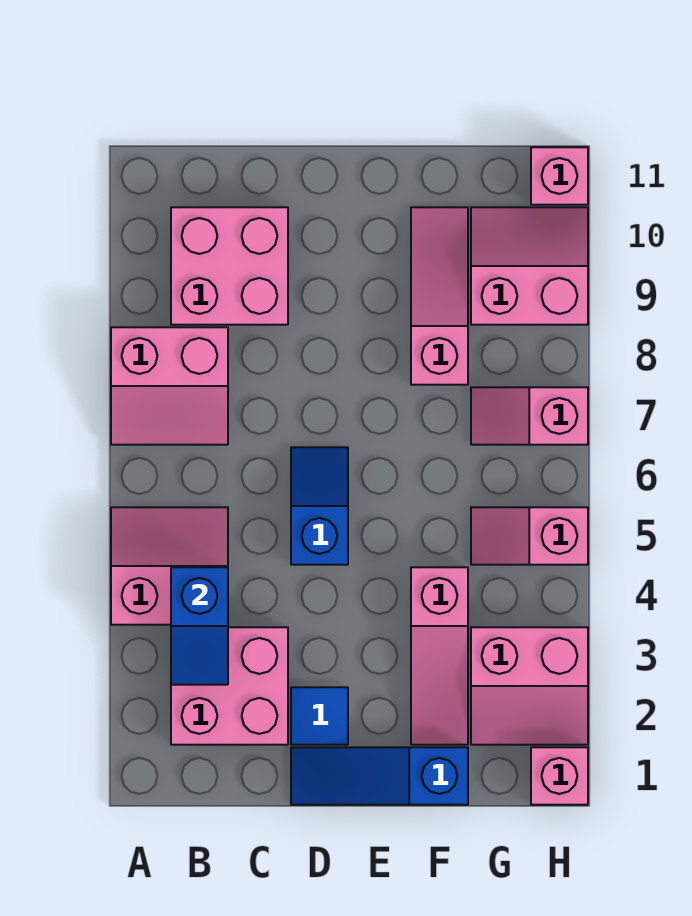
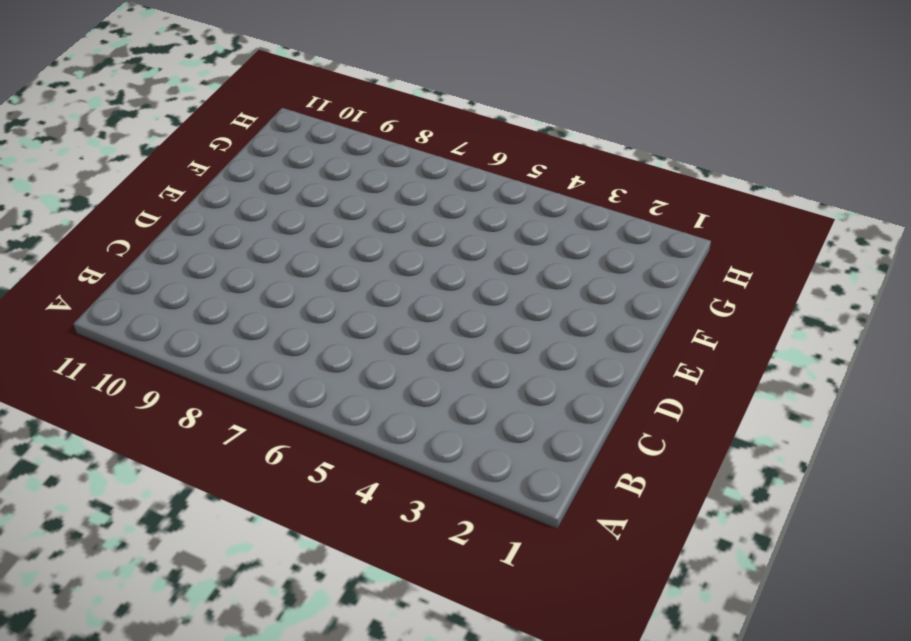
none -> pink 2x2 slope [111,507,228,625]
none -> pink 2x2 slope [111,327,228,445]
none -> pink 2x2 brick [171,627,288,745]

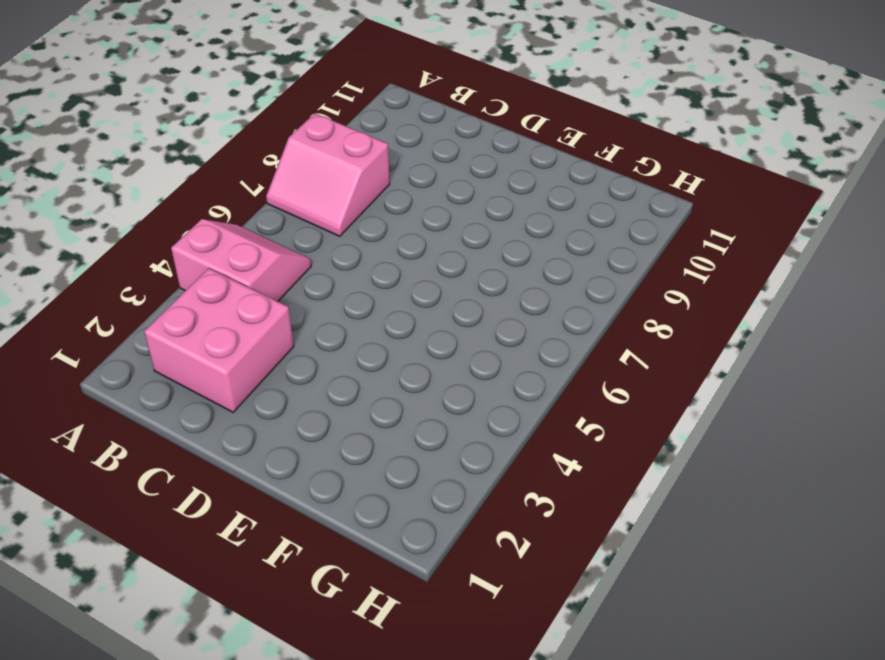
none -> pink 2x2 brick [171,207,288,325]
none -> blue 1x3 slope [291,747,468,805]
none -> blue 1x1 tile [291,687,348,745]

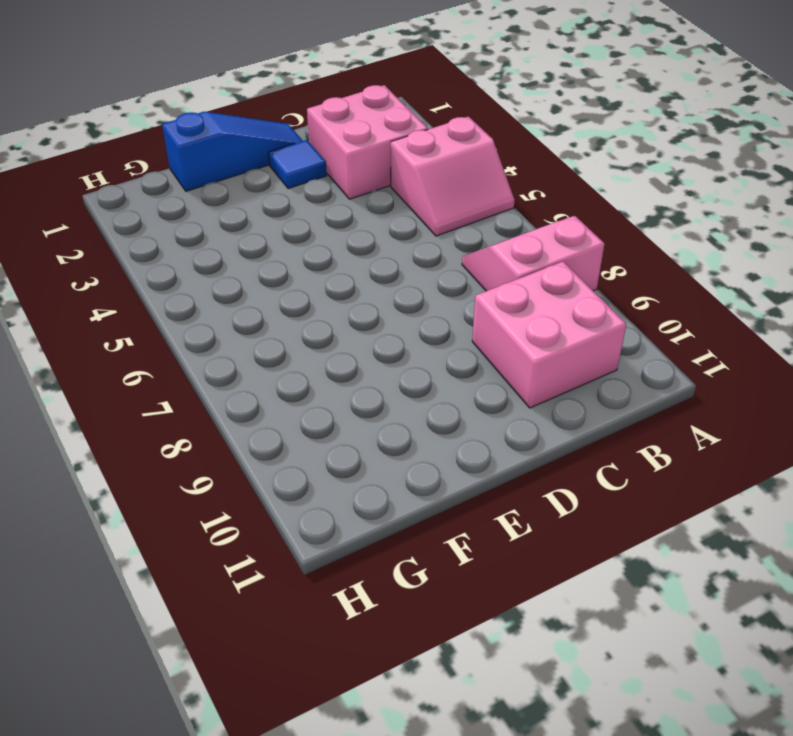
none -> blue 1x2 slope [291,447,348,565]
none -> pink 1x3 slope [411,567,468,745]
none -> pink 1x3 slope [411,207,468,385]

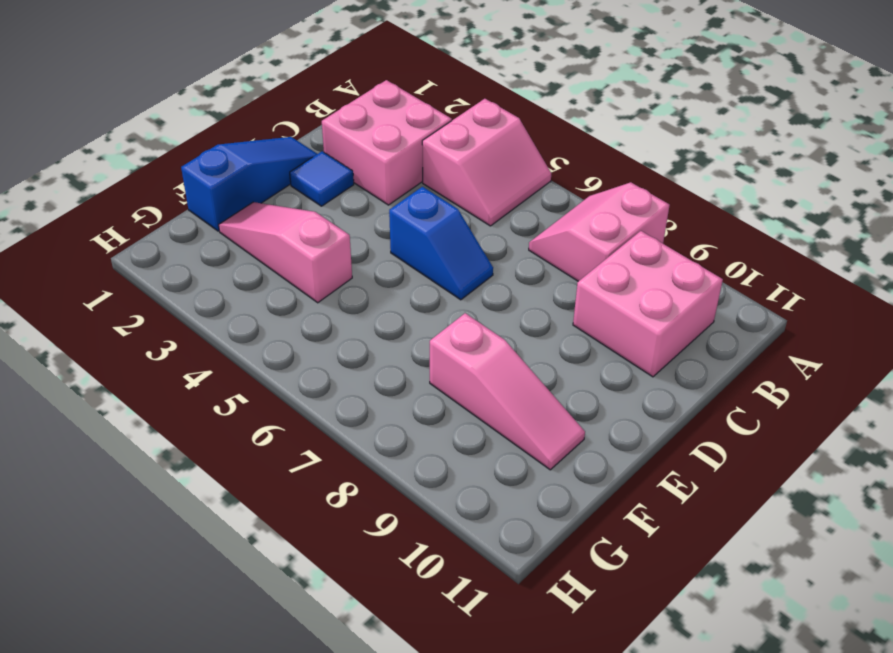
none -> pink 2x2 slope [471,627,588,745]
none -> pink 1x2 slope [471,507,588,565]
none -> pink 1x2 slope [471,387,588,445]

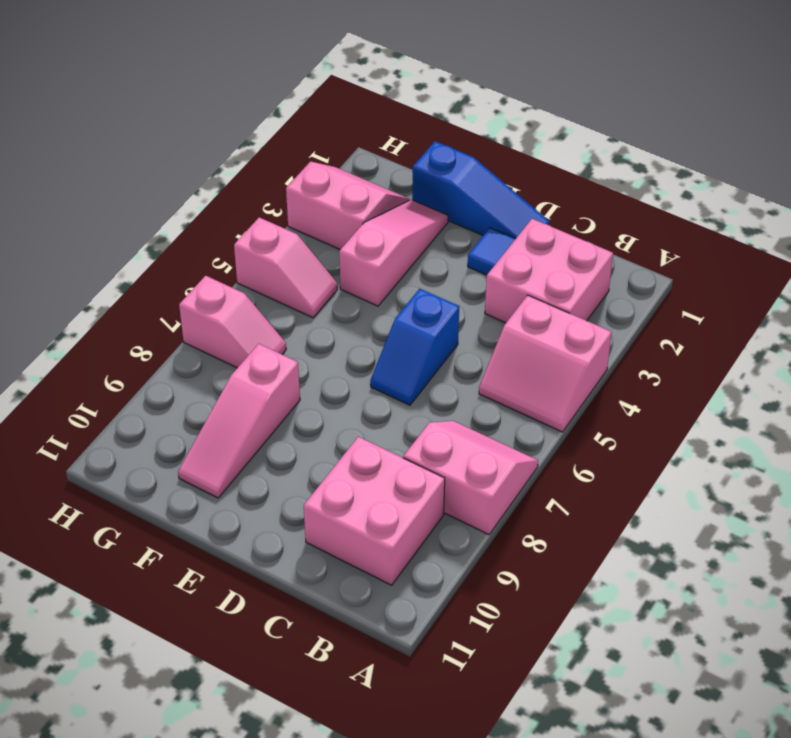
none -> pink 2x2 slope [471,207,588,325]
none -> pink 1x1 brick [531,747,588,805]
none -> pink 1x1 brick [531,147,588,205]

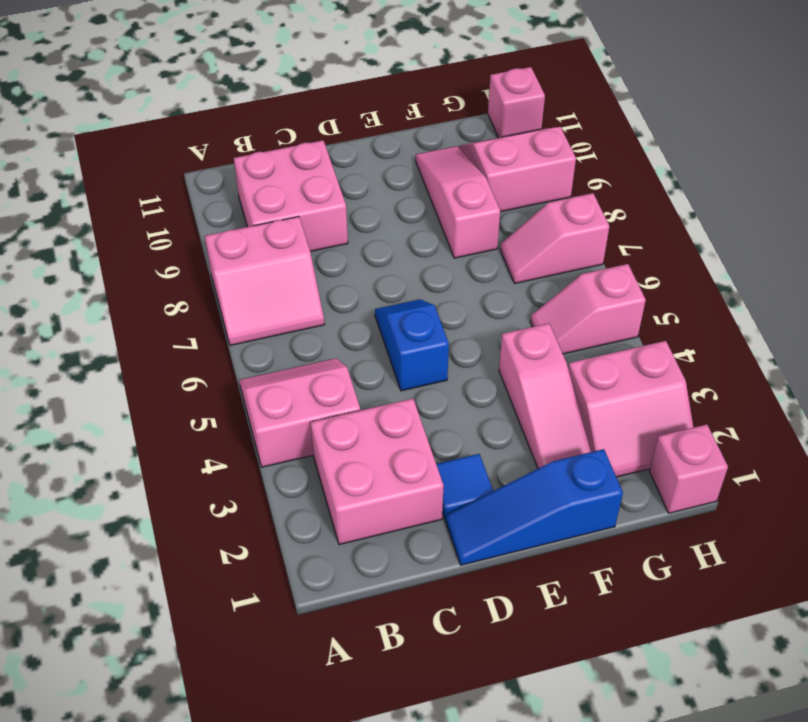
none -> blue 1x2 slope [171,567,228,685]

